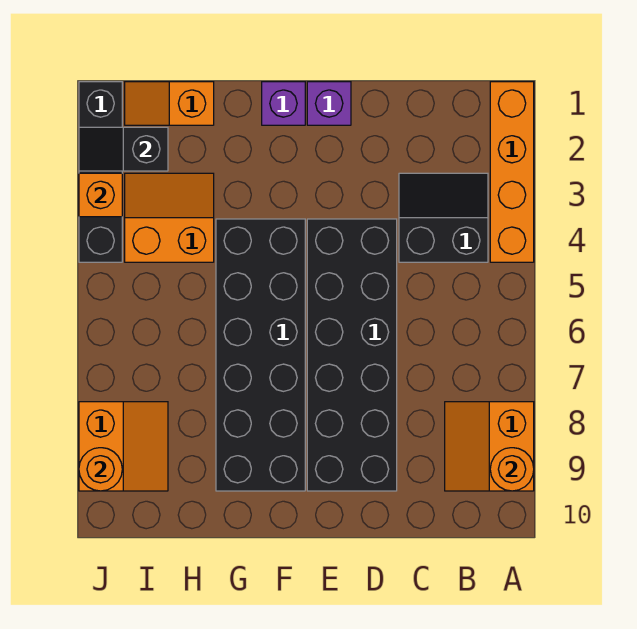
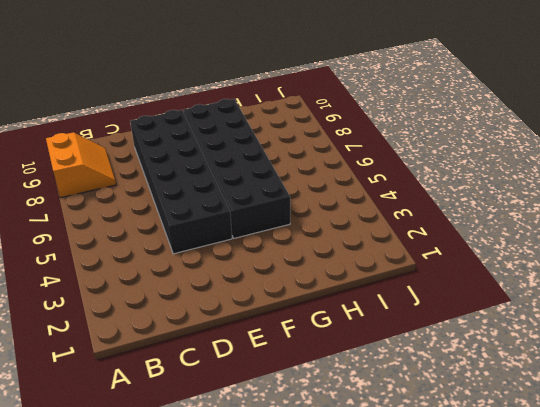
none -> orange 1x4 brick [490,82,534,262]
none -> black 2x2 slope [399,173,488,262]
none -> purple 1x1 brick [307,82,351,125]

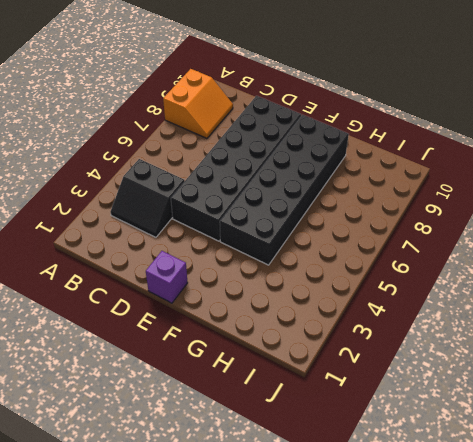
none -> orange 1x4 brick [490,82,534,262]
none -> purple 1x1 brick [262,82,305,125]
none -> orange 1x2 slope [125,82,214,125]

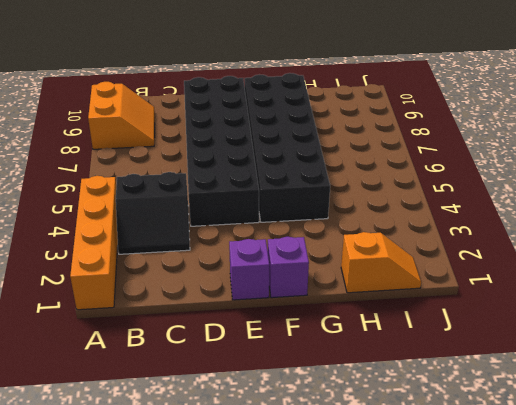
none -> orange 2x2 slope [125,173,214,262]
none -> orange 2x2 slope [79,402,168,491]
none -> black 1x4 brick [79,82,122,262]

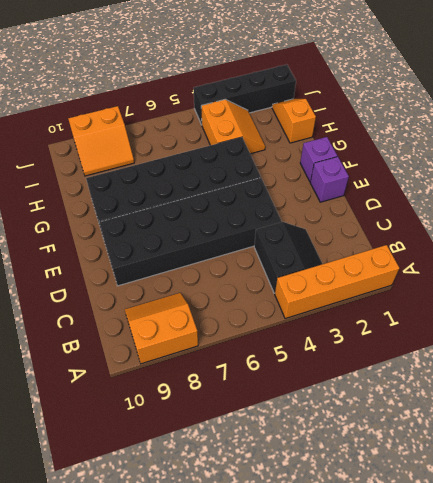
none -> orange 1x1 round brick [490,448,534,491]
none -> black 1x2 slope [79,127,168,171]
none -> orange 1x1 brick [79,173,122,217]

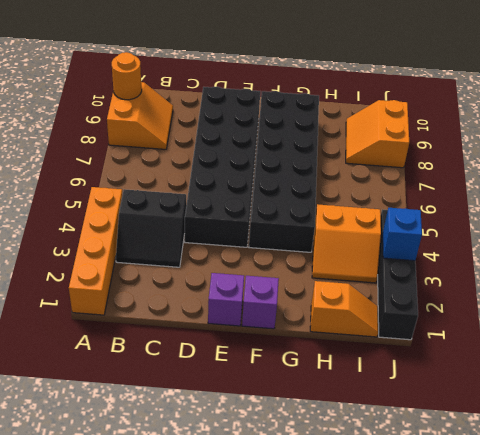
blue 1x1 brick [383,208,422,261] -> orange 1x1 brick [79,173,122,217]
none -> black 1x2 slope [79,127,168,171]
none -> orange 1x1 round brick [79,448,122,491]

